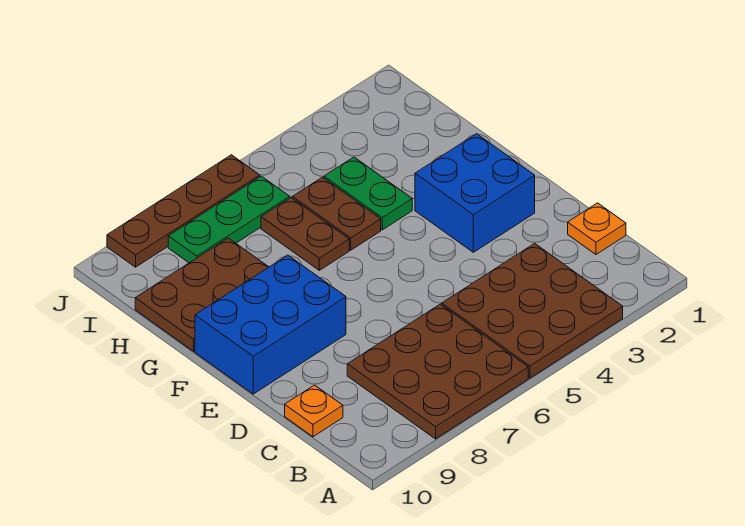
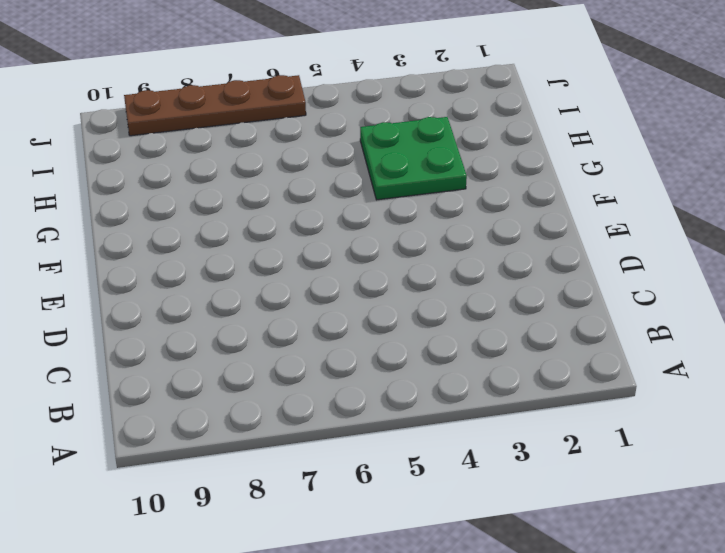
green 2x2 plate [360,117,467,200] -> green 1x2 plate [324,157,412,230]
none -> brown 3x3 plate [442,243,623,378]
none -> brown 3x3 plate [347,304,528,439]
none -> orange 1x1 plate [568,203,626,254]

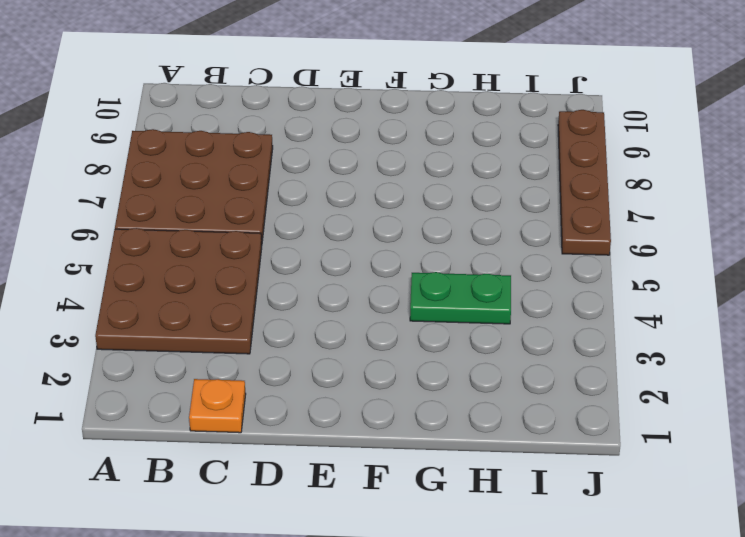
none -> orange 1x1 plate [285,385,343,437]
none -> blue 2x2 brick [415,134,535,252]
none -> blue 2x3 brick [195,255,346,394]

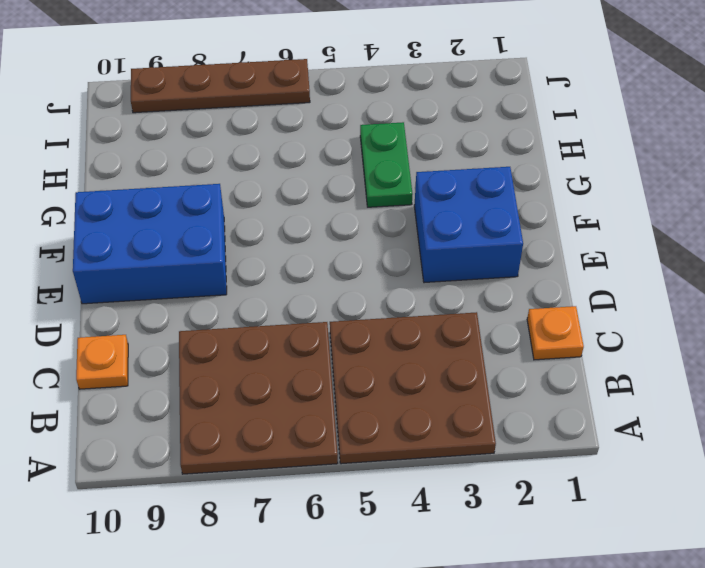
none -> brown 1x2 plate [293,177,381,250]
none -> brown 1x2 plate [261,198,349,270]
none -> brown 2x3 plate [135,238,268,351]

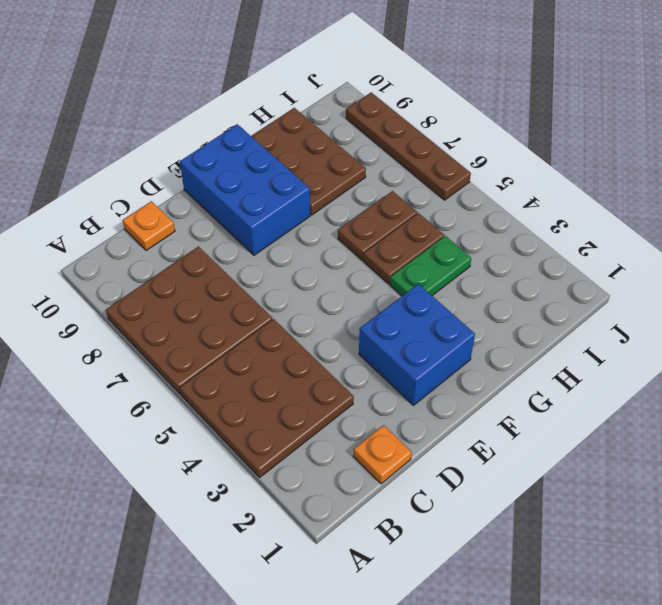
none -> green 1x3 plate [168,176,290,263]

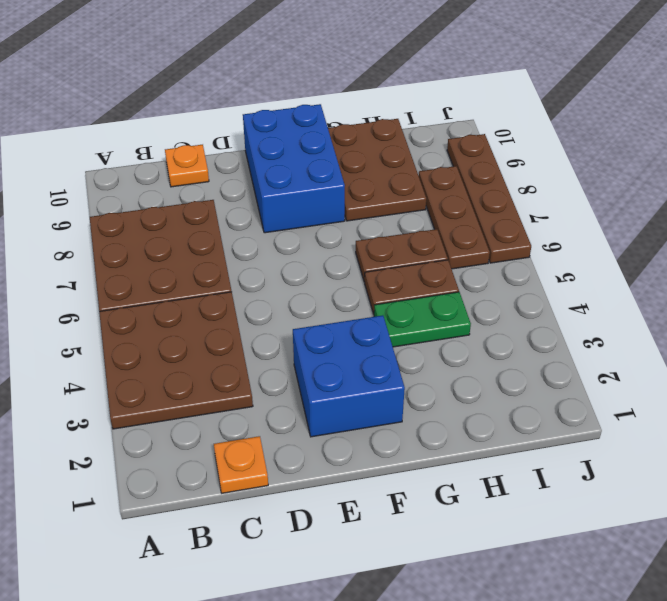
brown 1x3 plate [419,166,490,269] -> green 1x3 plate [168,176,290,263]

